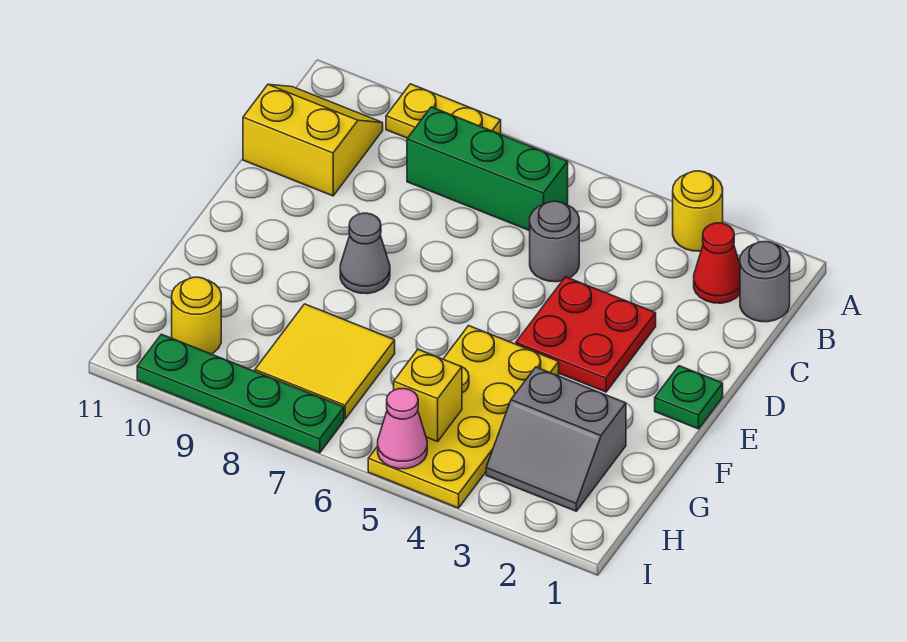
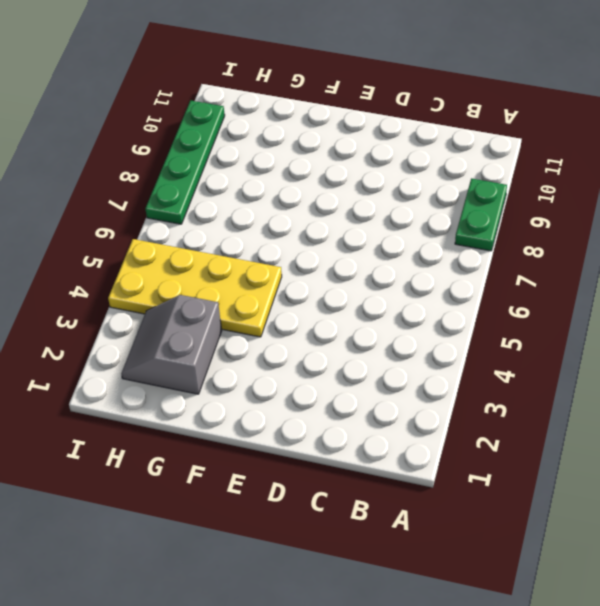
green 1x2 plate [455,178,507,251] -> yellow 1x2 plate [386,84,501,138]
none -> yellow 1x1 round brick [673,171,723,251]
none -> grey 1x1 round brick [740,242,790,322]
none -> red 1x1 cone [694,223,740,303]

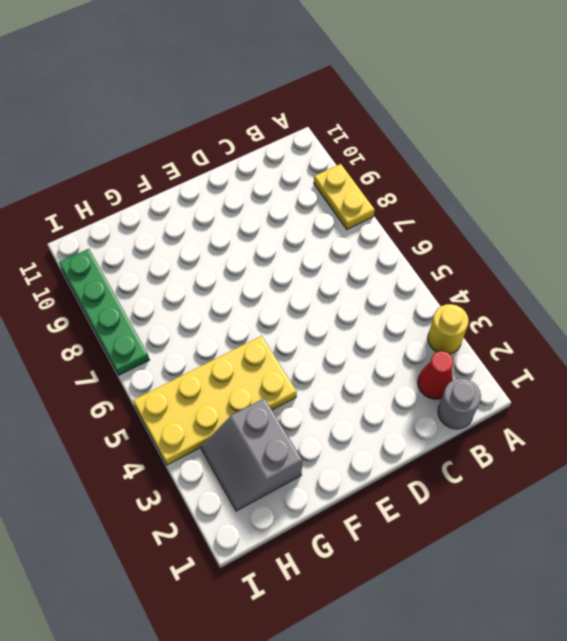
none -> green 1x3 brick [407,107,568,231]
none -> yellow 2x2 slope [243,84,383,196]
none -> grey 1x1 round brick [530,201,579,282]

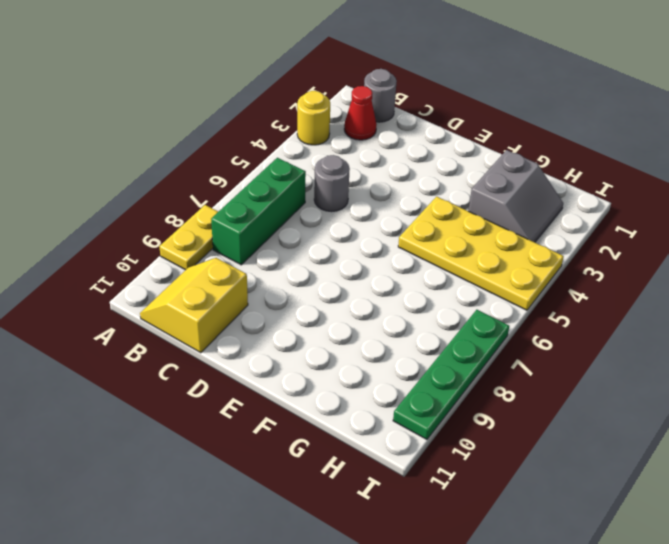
none -> red 2x2 plate [516,277,656,392]
none -> green 1x1 plate [655,366,723,429]
none -> grey 1x1 cone [340,213,390,294]

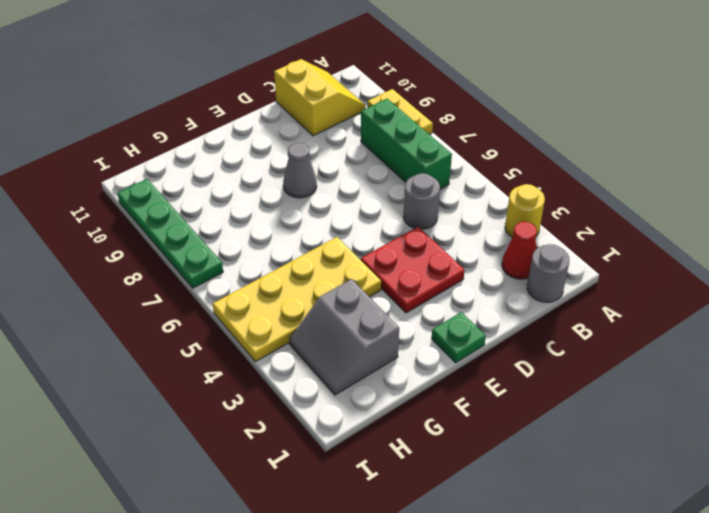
none -> yellow 2x2 tile [255,304,395,419]
none -> yellow 1x1 round brick [172,277,221,354]
none -> yellow 1x1 brick [394,350,462,442]

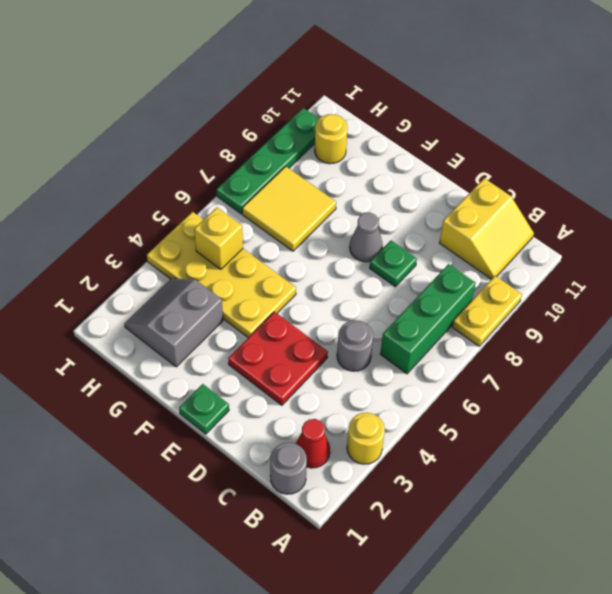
green 1x1 plate [370,240,417,287] -> none
none -> pink 1x1 cone [378,389,427,469]

